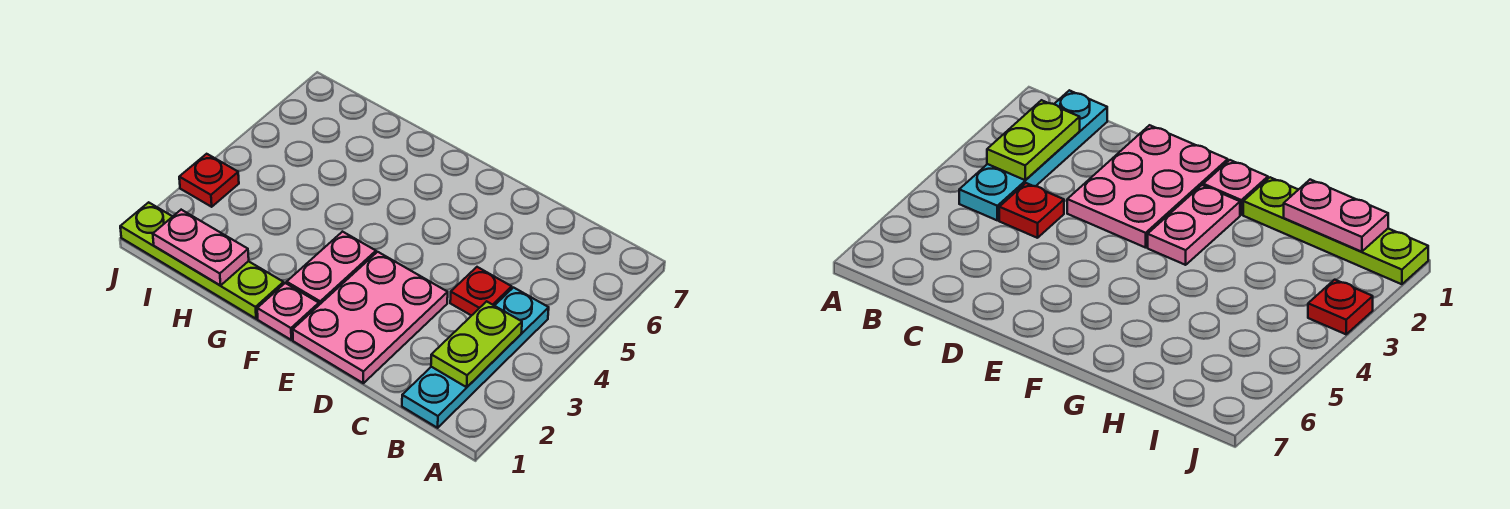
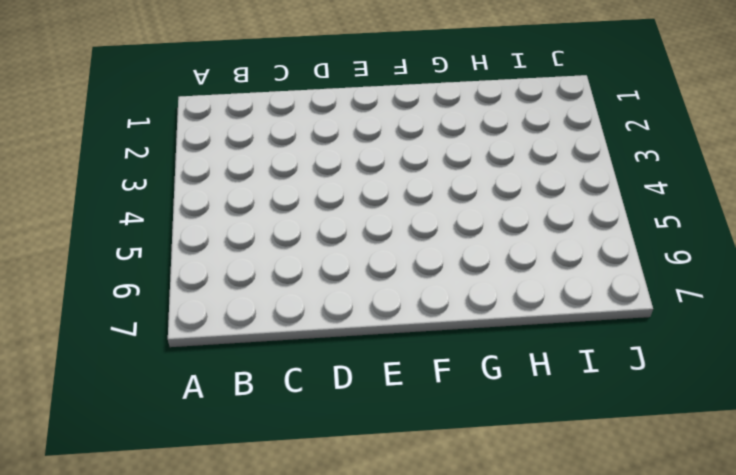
none -> cyan 1x4 plate [402,288,549,428]
none -> red 1x1 plate [450,267,512,316]

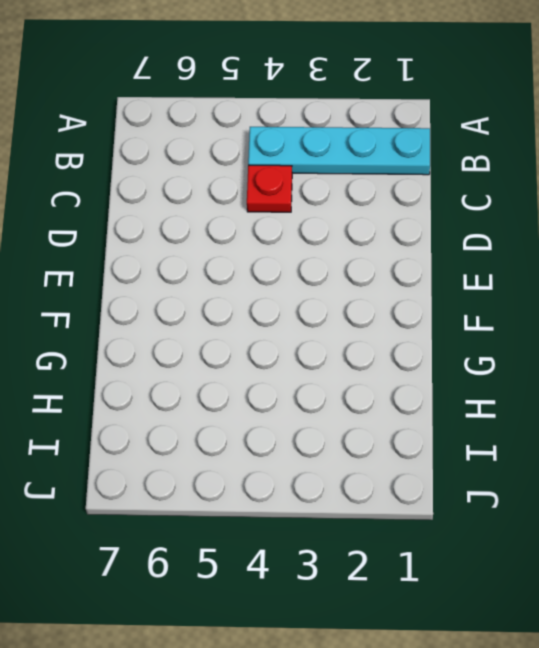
none -> pink 2x3 plate [293,252,448,383]
none -> pink 1x1 plate [257,283,319,340]

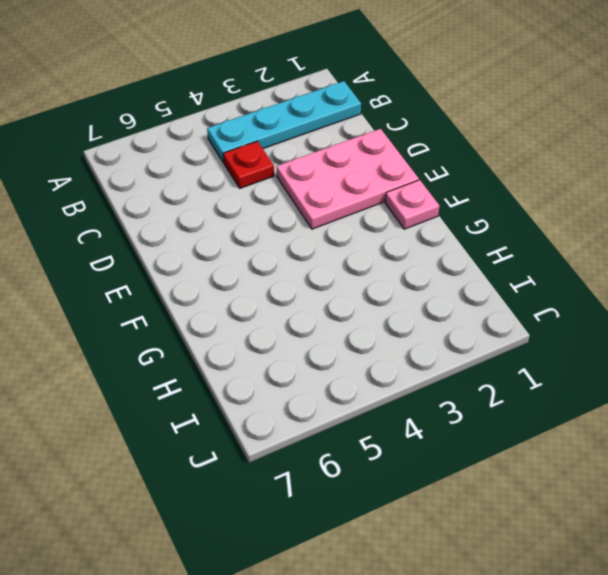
none -> pink 1x2 plate [287,232,376,305]
none -> lime 1x4 plate [120,202,284,319]

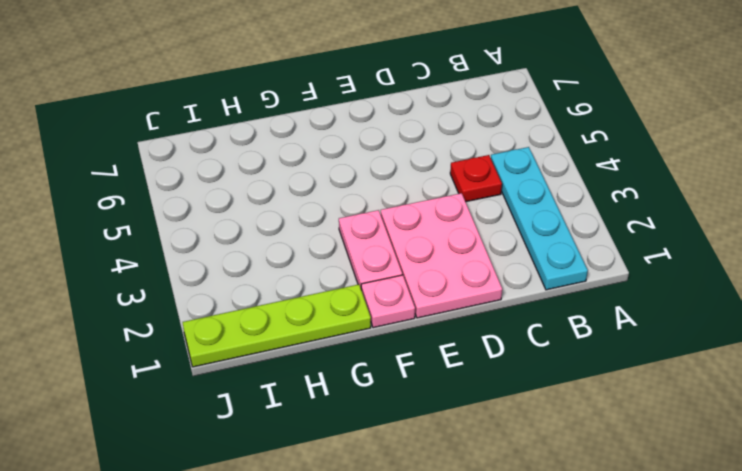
none -> red 1x1 plate [179,154,239,207]
none -> lime 1x2 plate [431,301,522,387]

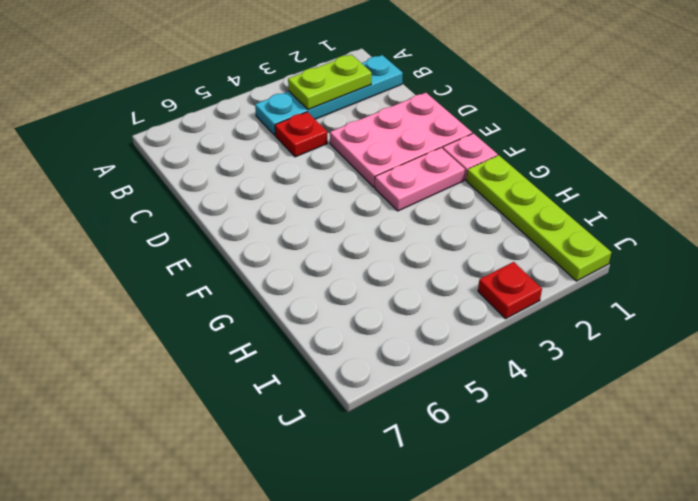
none -> pink 1x2 plate [153,210,249,285]

